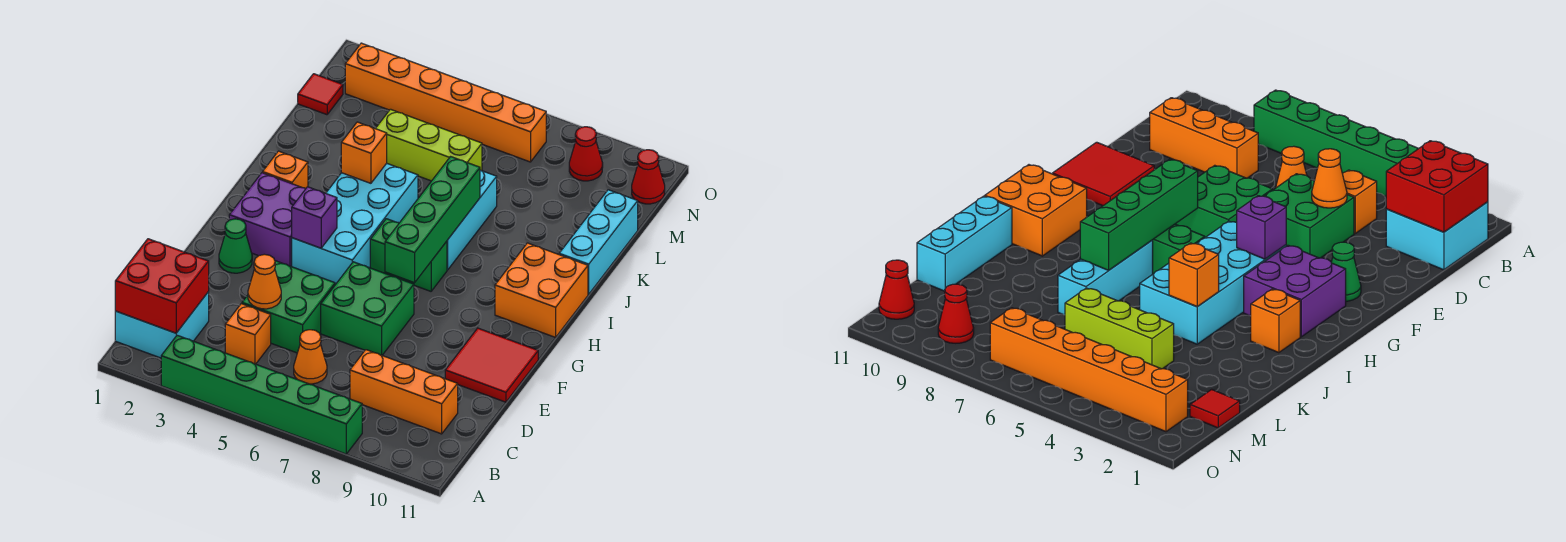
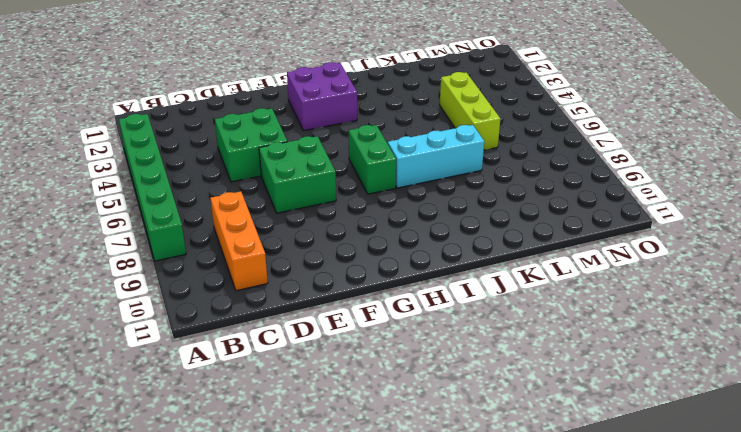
none -> cyan 2x2 brick [115,292,209,358]
none -> orange 1x1 brick [225,304,271,364]
none -> orange 1x1 cone [294,330,327,384]

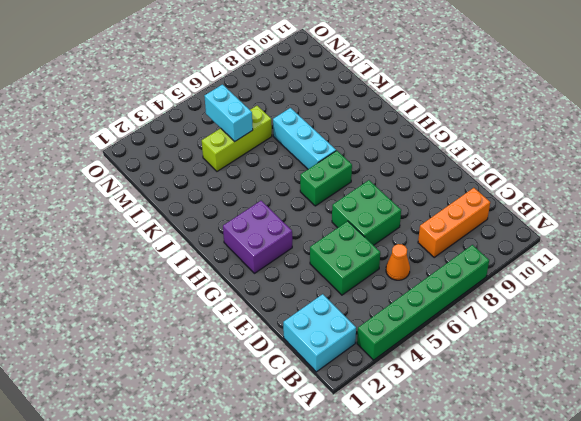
cyan 1x2 brick [204,85,253,141] -> none
none -> orange 1x1 brick [225,304,271,364]
none -> red 2x2 tile [445,328,538,402]
none -> green 1x1 cone [219,219,252,273]

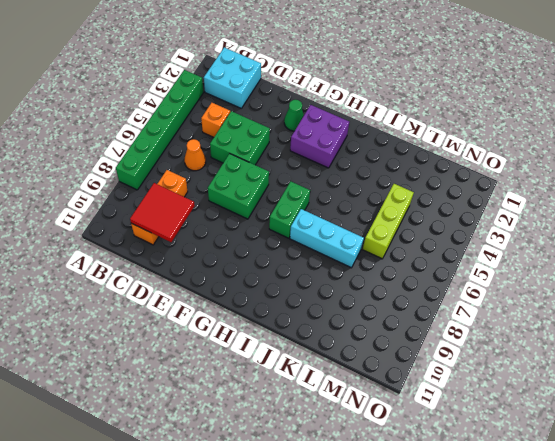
red 2x2 tile [130,183,195,242] -> red 2x2 tile moved to [445,328,538,402]
none -> cyan 2x4 brick [292,163,418,284]
none -> orange 2x2 brick [495,243,588,337]
none -> orange 1x1 brick [263,151,308,188]

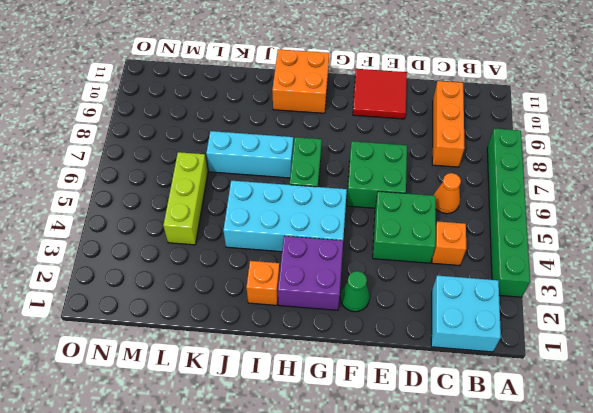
none -> cyan 1x3 brick [559,190,638,294]
none -> red 1x1 tile [298,74,343,115]
none -> orange 1x6 brick [345,43,546,162]

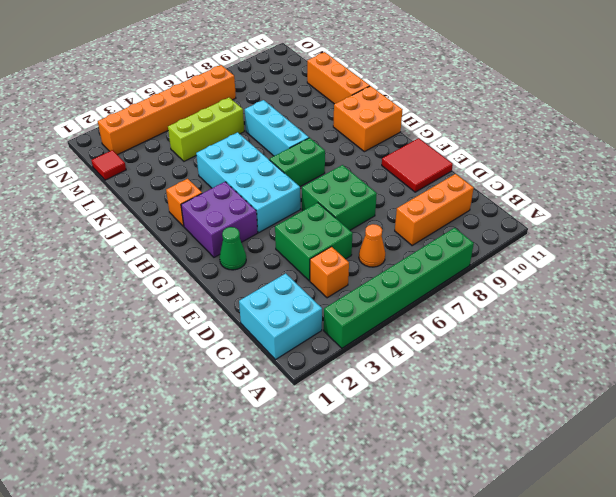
orange 1x3 brick [307,52,370,104] -> cyan 1x3 brick [559,190,638,294]
none -> red 1x1 cone [569,127,603,181]
none -> red 1x1 cone [632,150,665,204]
none -> red 2x2 brick [115,239,209,333]

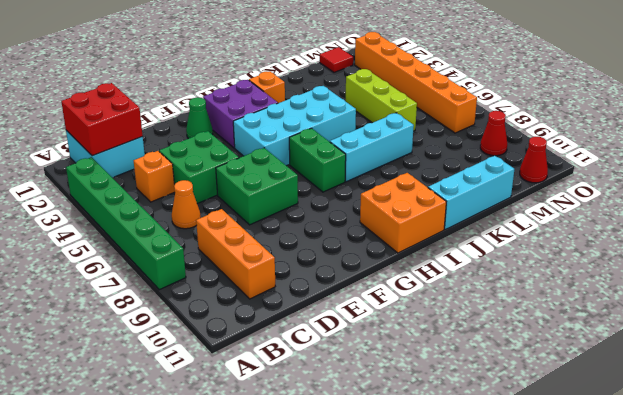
none -> red 2x2 tile [445,328,538,402]
none -> orange 1x1 cone [248,254,281,309]
none -> purple 1x1 brick [292,187,337,248]

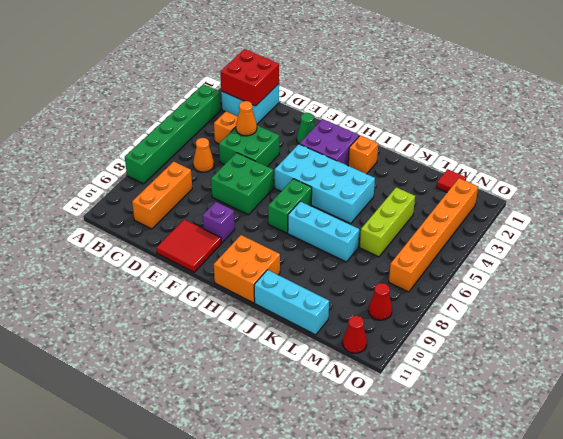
purple 1x1 brick [203,202,235,243] -> purple 1x1 brick moved to [292,187,337,248]
none -> green 1x4 brick [385,157,480,283]
none -> orange 1x1 brick [341,122,387,183]

